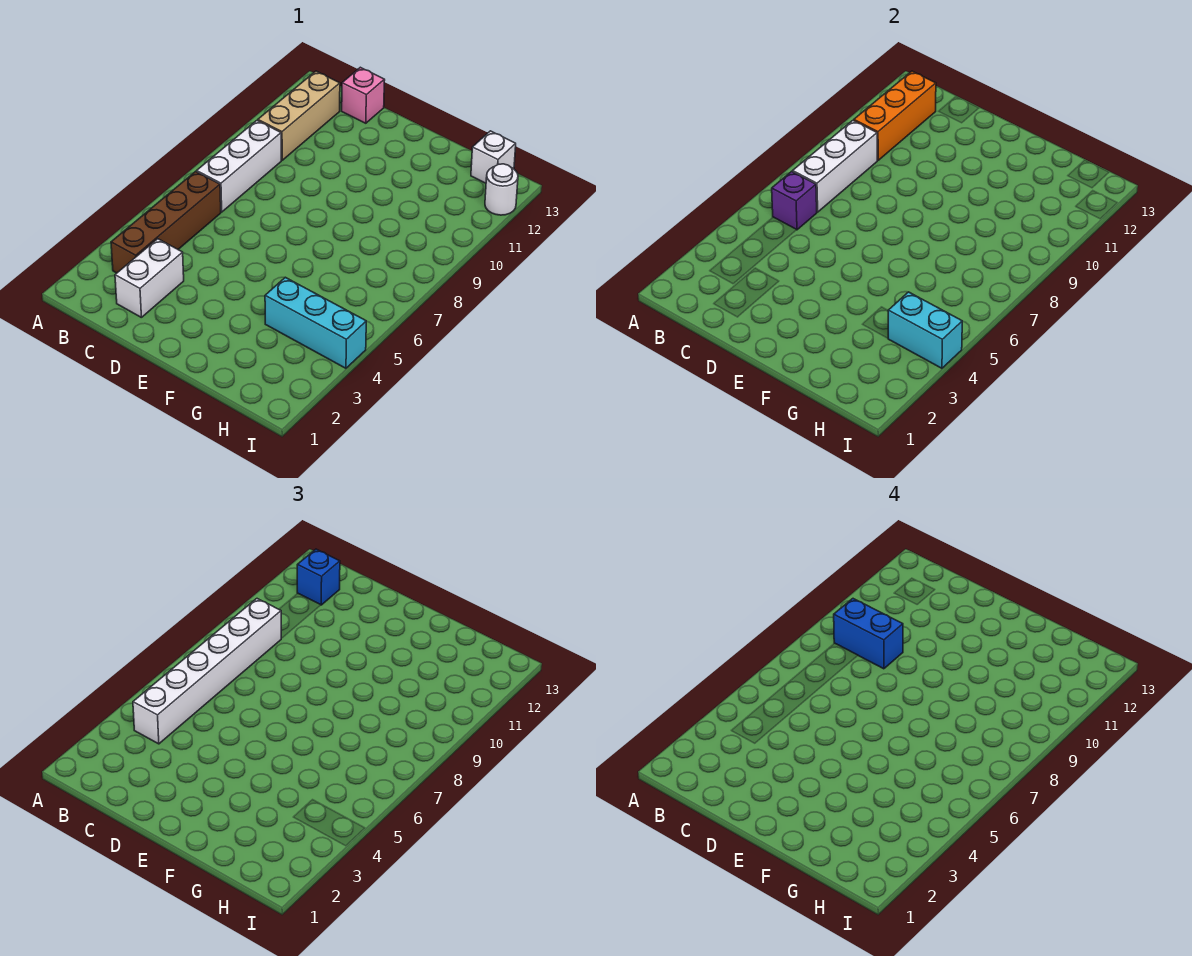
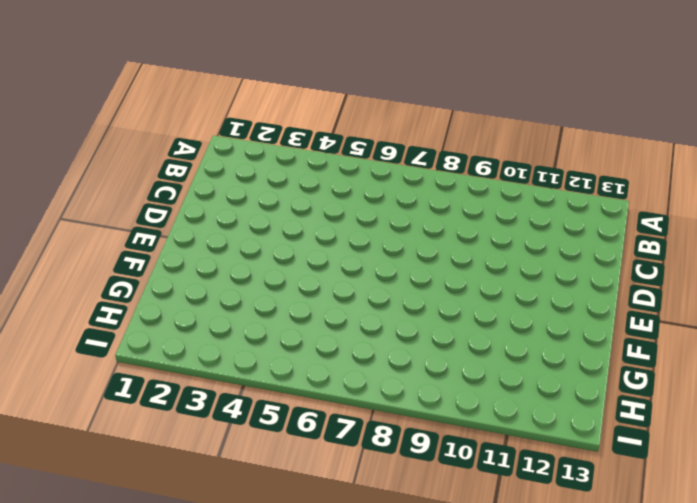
none -> brown 1x4 brick [111,171,221,273]
none -> white 1x3 brick [197,121,281,212]
none -> tan 1x3 brick [258,71,340,160]

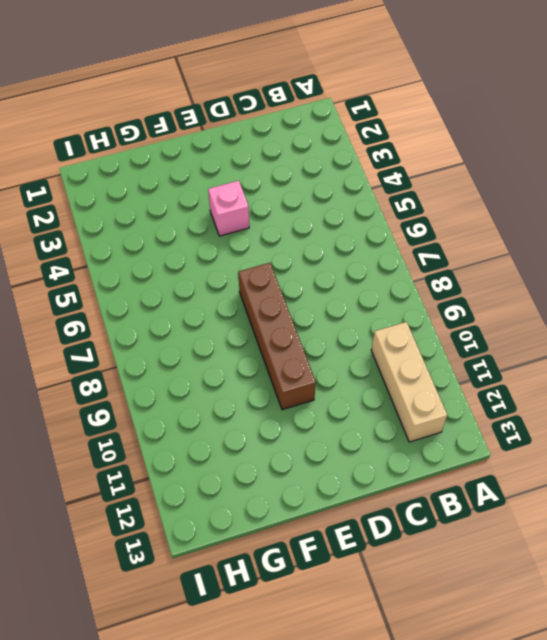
pink 1x1 brick [208,181,249,236] -> pink 1x1 brick moved to [342,67,385,123]
brown 1x4 brick [238,263,316,410] -> brown 1x4 brick moved to [111,171,221,273]
none -> white 1x3 brick [197,121,281,212]
none -> white 1x2 brick [115,239,184,318]
none -> cyan 1x3 brick [265,277,366,368]

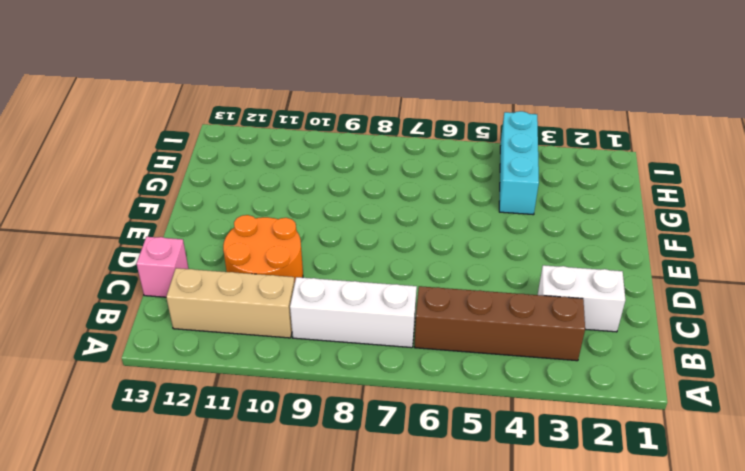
orange 2x2 round brick [223,215,303,281] -> none
none -> white 1x1 brick [471,131,516,183]
none -> white 1x1 round brick [485,164,518,215]
none -> purple 1x1 brick [772,171,817,230]

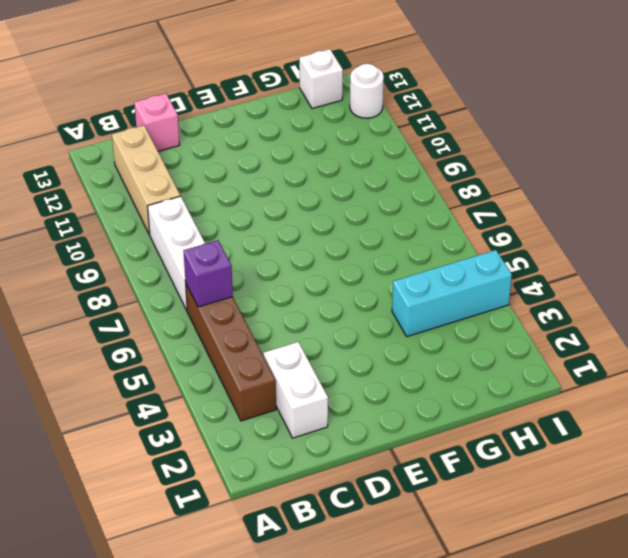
none -> white 1x3 brick [793,121,877,212]
none -> orange 1x3 brick [854,71,936,160]
none -> cyan 1x2 brick [888,292,962,368]

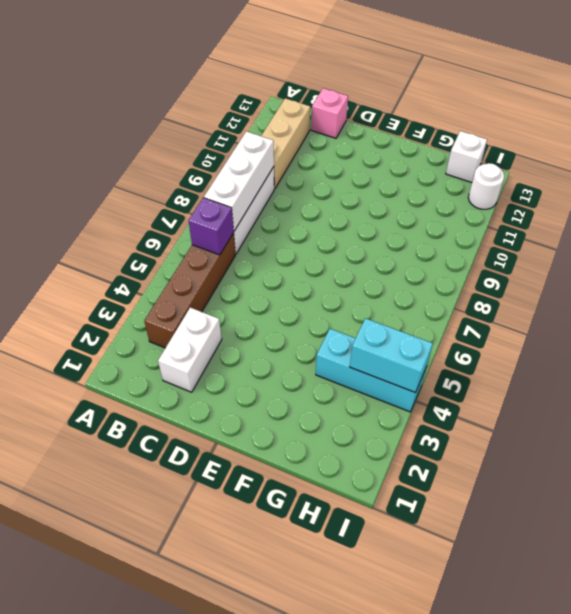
none -> orange 1x3 brick [854,71,936,160]
none -> white 1x6 brick [133,599,281,744]
none -> blue 1x1 brick [297,549,340,605]

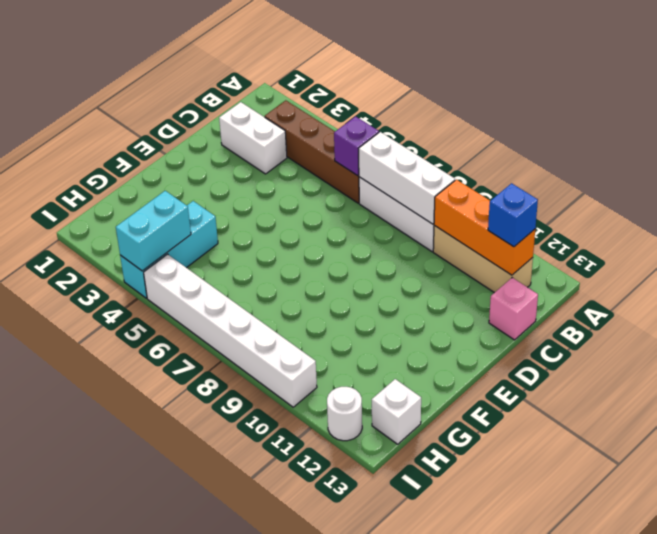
white 1x6 brick [144,254,317,407] -> white 1x6 brick moved to [133,599,281,744]
none -> blue 1x2 brick [834,599,903,669]

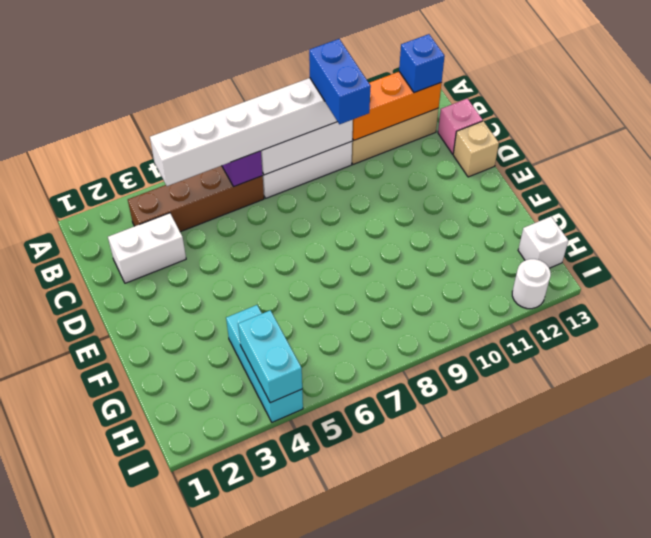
tan 1x1 brick [453,121,499,177] -> none

